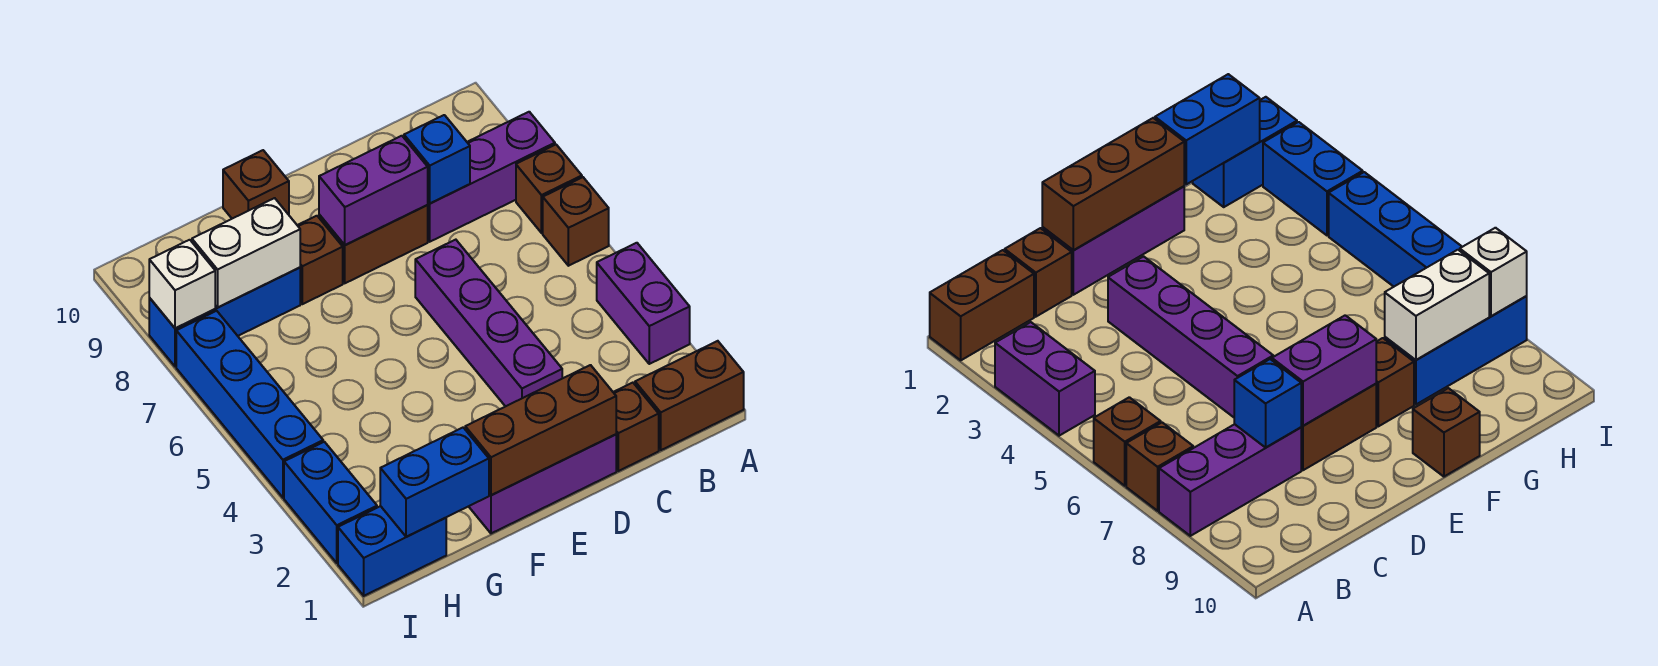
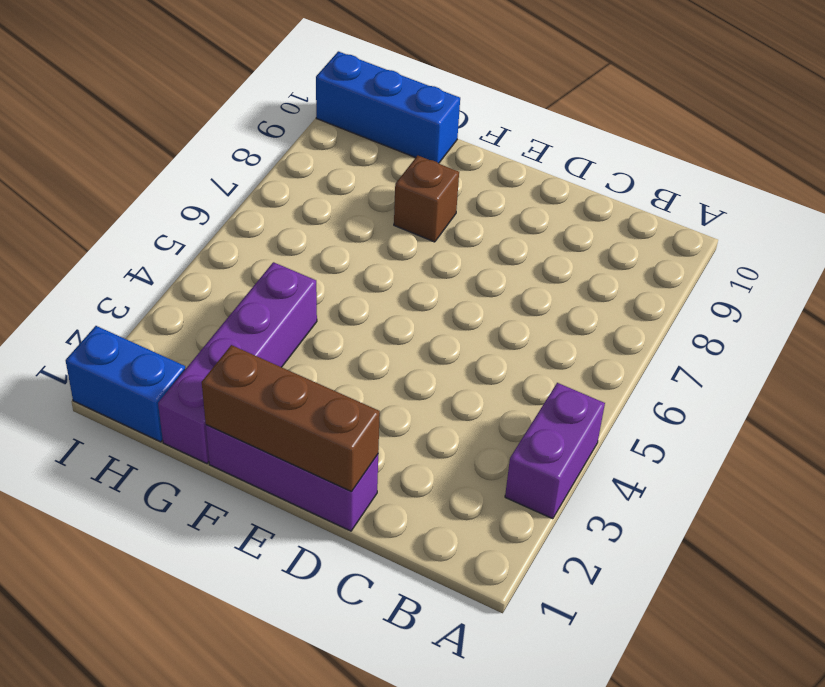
purple 1x4 brick [158,262,317,463] -> purple 1x4 brick moved to [415,240,562,407]
blue 1x3 brick [316,51,460,163] -> blue 1x3 brick moved to [149,267,300,367]
none -> brown 1x2 brick [635,341,744,450]
none -> brown 1x1 brick [543,177,609,266]
none -> brown 1x1 brick [516,145,582,233]

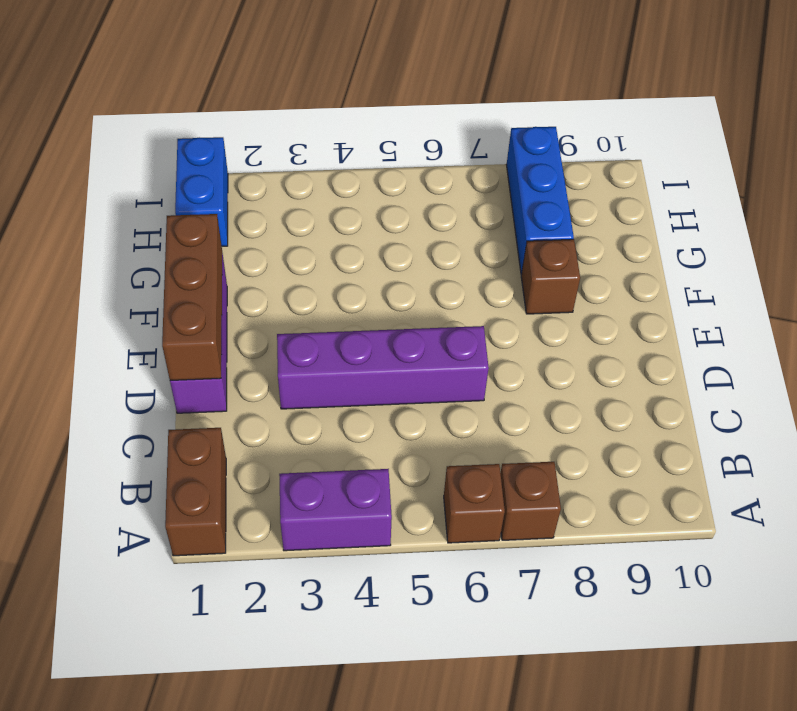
none -> purple 1x3 brick [428,112,555,242]
none -> brown 1x1 brick [613,383,659,471]
none -> brown 1x2 brick [319,205,428,283]

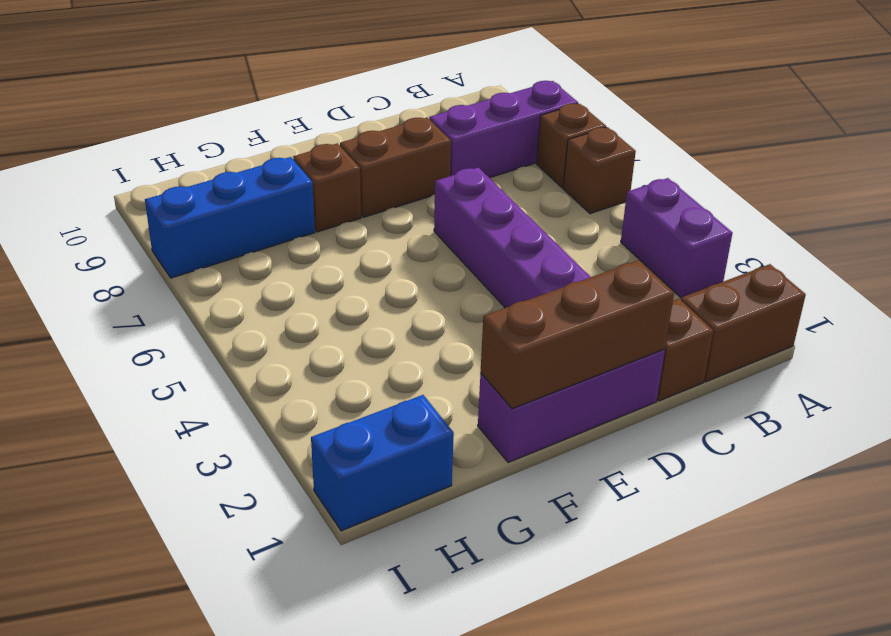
none -> brown 1x1 brick [223,150,289,219]
none -> blue 1x2 brick [284,442,377,563]
none -> blue 1x4 brick [176,311,323,498]

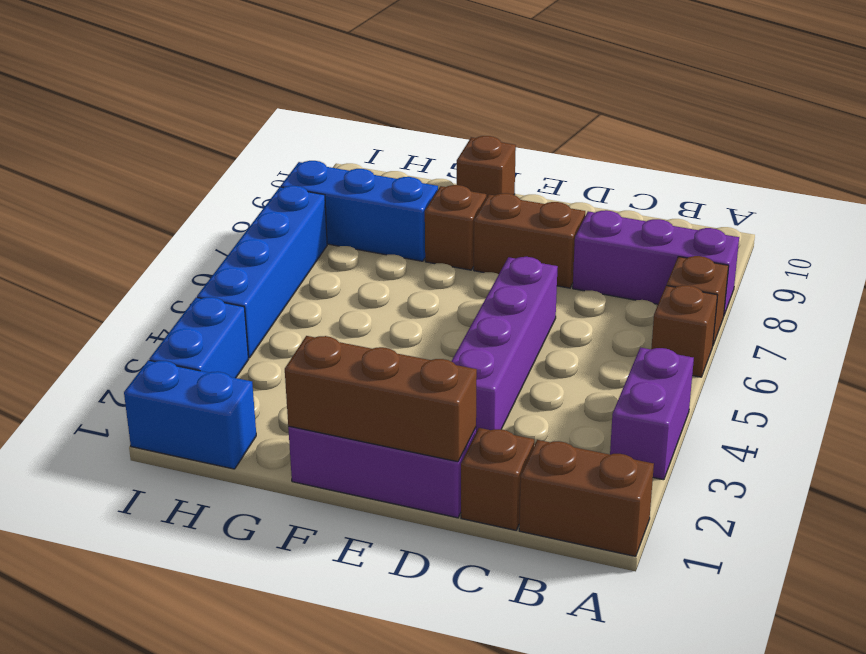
none -> blue 1x1 brick [404,115,470,203]
none -> purple 1x2 brick [319,136,428,245]
none -> blue 1x2 brick [380,428,489,537]

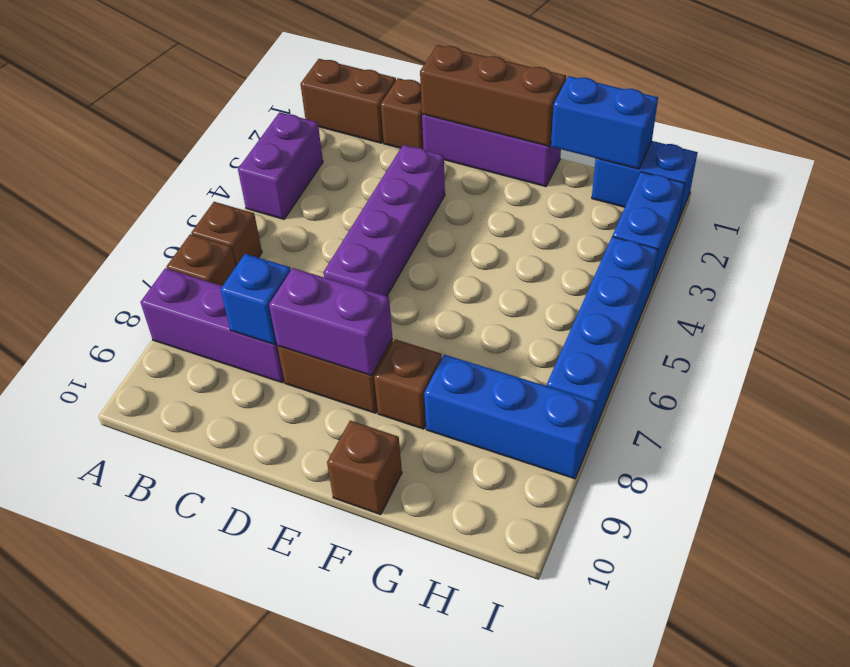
none -> white 1x2 brick [192,198,300,307]
none -> white 1x1 brick [149,240,215,328]

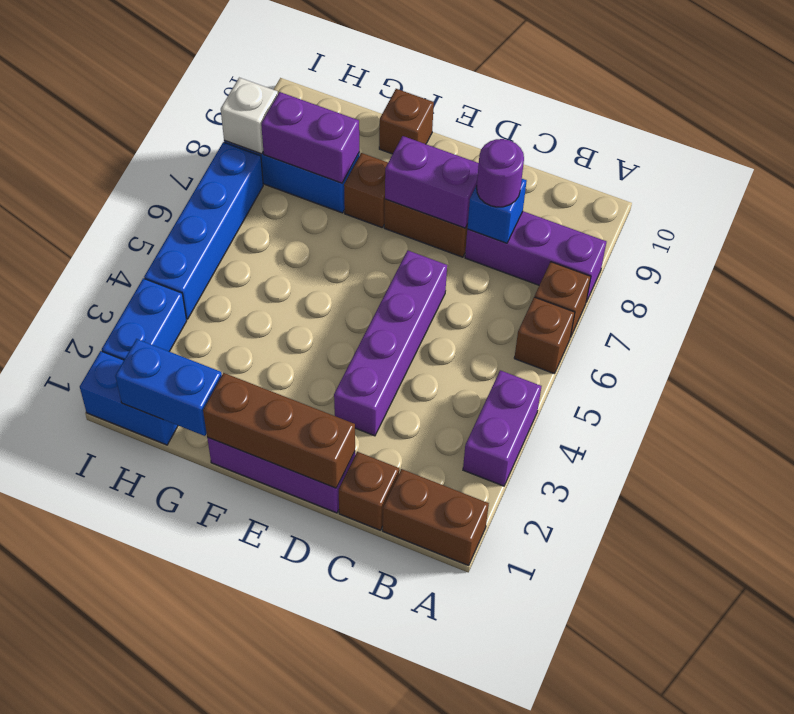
purple 1x1 round brick [477,139,524,207] -> none
purple 1x2 brick [261,92,359,183] -> white 1x2 brick [192,198,300,307]

